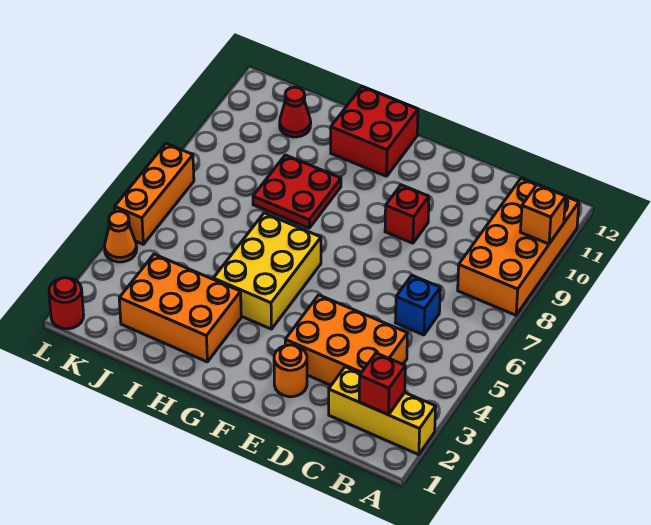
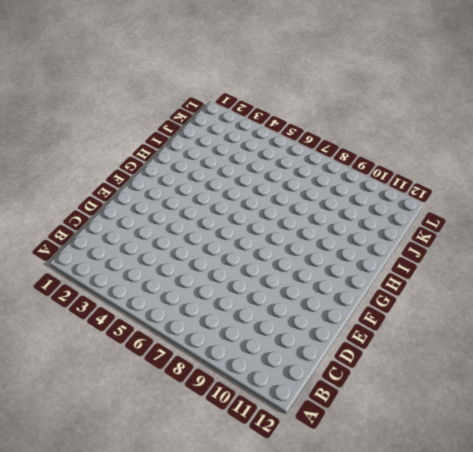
none -> yellow 1x3 brick [329,367,436,455]
none -> orange 2x4 brick [458,178,579,315]
none -> orange 2x3 brick [285,295,408,385]

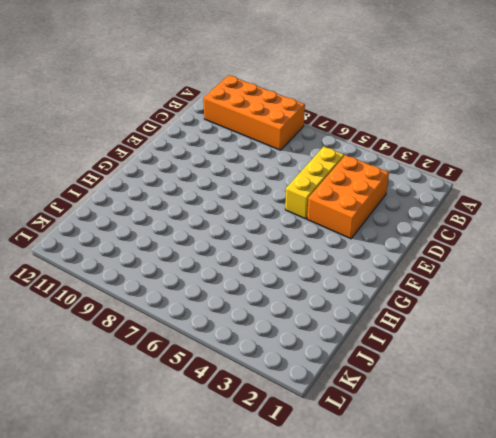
yellow 1x3 brick [285,146,344,219] -> yellow 1x3 brick moved to [329,367,436,455]
none -> blue 1x1 brick [396,276,440,335]
none -> orange 1x1 round brick [274,345,307,397]
none -> red 1x1 brick [385,185,429,243]

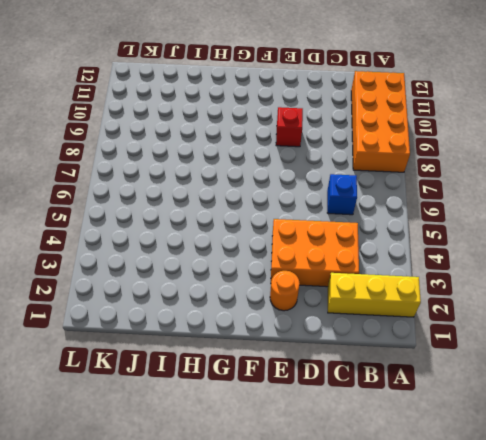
none -> yellow 2x3 brick [213,213,321,329]
none -> red 2x2 brick [331,87,418,176]
none -> orange 2x3 brick [119,254,241,362]

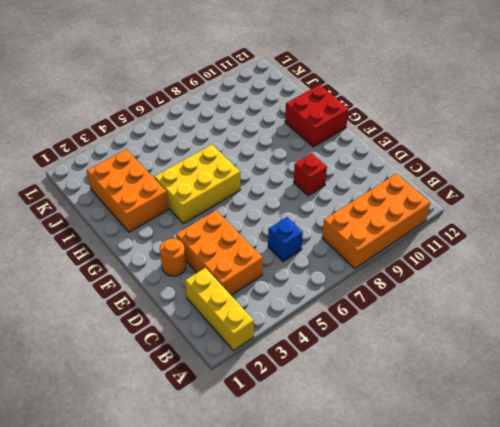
none -> red 2x2 plate [253,155,341,228]
none -> red 1x1 cone [280,87,311,137]
none -> red 1x1 round brick [49,278,84,329]

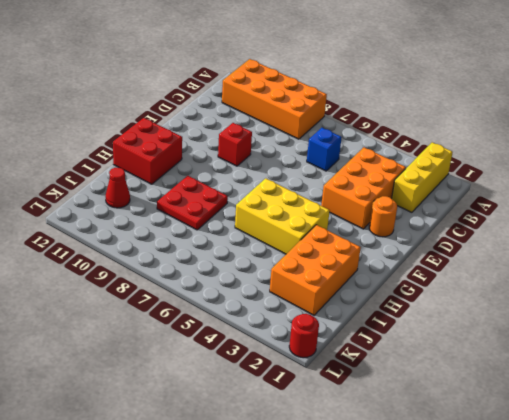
none -> orange 1x1 cone [105,211,137,262]
none -> orange 1x3 brick [115,144,194,244]
none -> orange 1x1 brick [520,185,566,244]

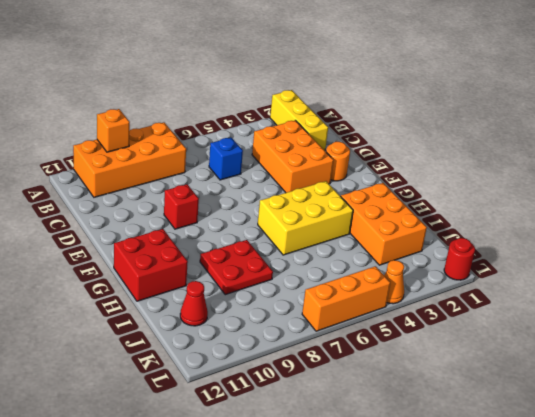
none -> red 1x1 brick [359,353,405,415]

